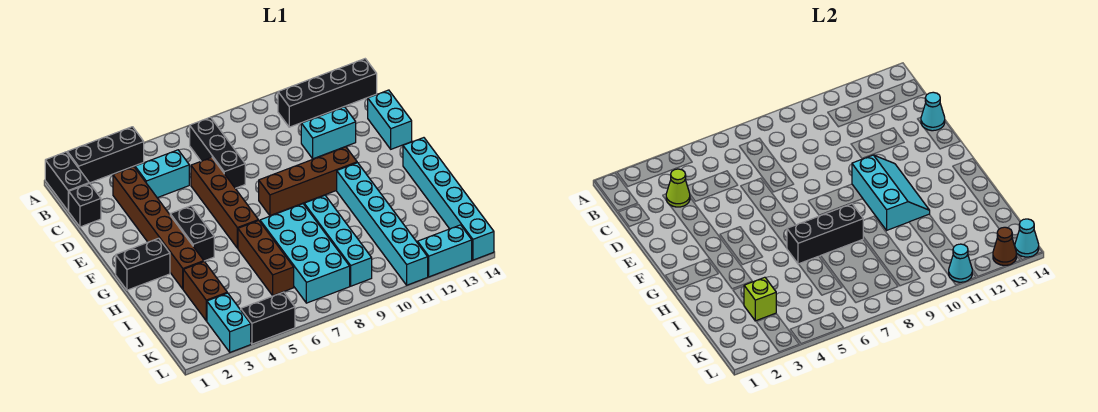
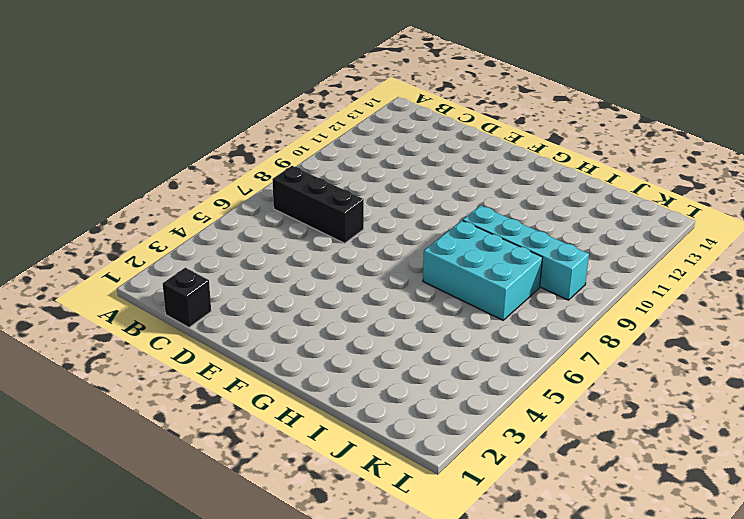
cyan 2x3 brick [423,220,543,320] -> cyan 2x4 brick [260,204,350,303]
none -> black 1x2 brick [45,152,89,211]
none -> black 1x3 brick [67,127,144,183]
none -> black 1x4 brick [278,59,377,127]
none -> brown 1x6 brick [113,167,204,289]

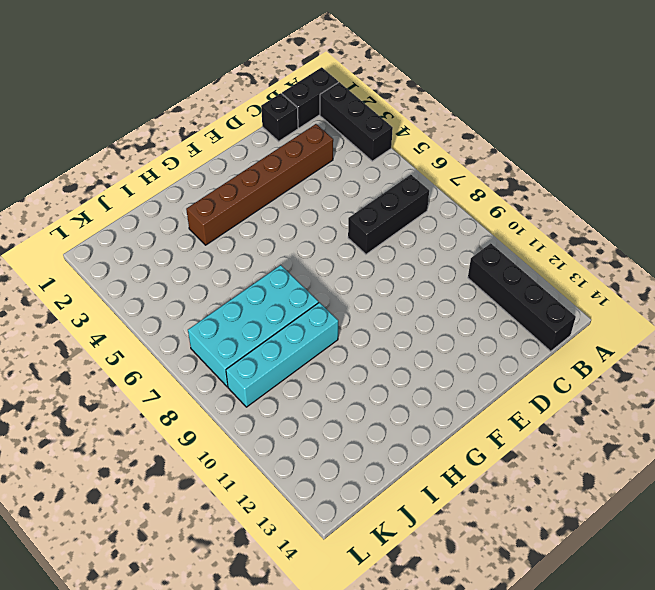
none -> cyan 1x2 brick [135,150,189,198]
none -> brown 1x4 brick [191,157,258,248]
none -> cyan 1x2 brick [301,107,356,159]
none -> cyan 1x2 brick [368,90,412,149]

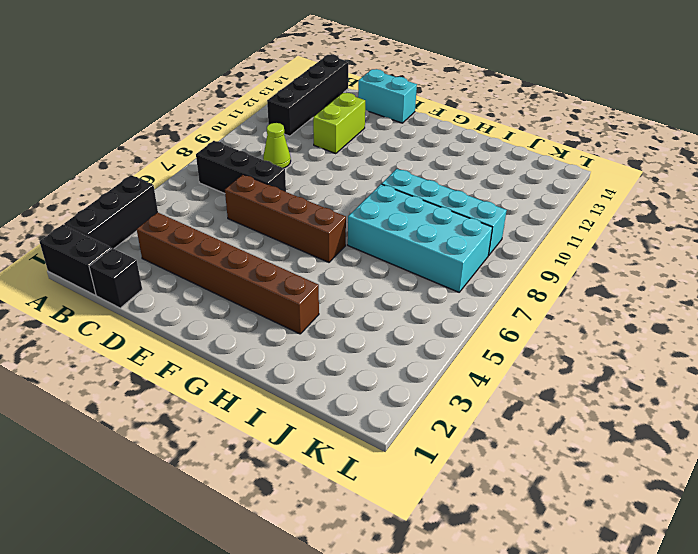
lime 1x1 cone [263,123,291,168] -> lime 1x1 cone moved to [666,169,690,207]
lime 1x2 brick [313,93,365,154] -> cyan 1x2 brick [301,107,356,159]
none -> cyan 1x2 brick [135,150,189,198]
none -> black 1x2 brick [170,206,214,261]
none -> brown 1x4 brick [259,147,357,216]
none -> black 1x2 brick [116,238,170,290]

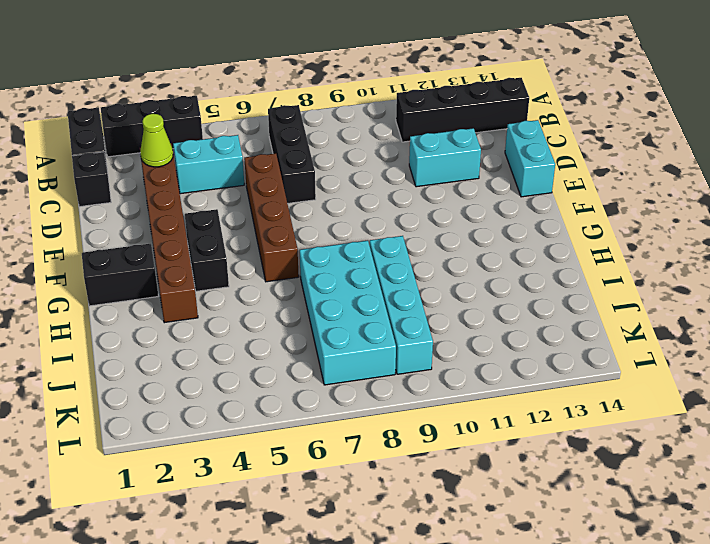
none -> brown 1x4 brick [259,147,357,216]
none -> cyan 1x6 brick [337,163,428,285]
none -> cyan 1x6 brick [403,138,494,260]
none -> brown 1x3 brick [238,220,294,295]

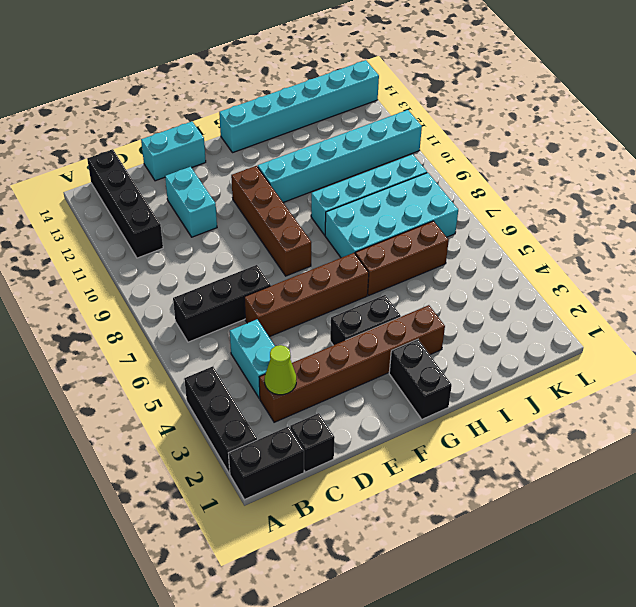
none -> brown 1x2 brick [183,262,227,321]
none -> cyan 1x2 brick [207,293,251,352]
none -> black 1x2 brick [240,292,295,344]
none -> cyan 1x2 brick [418,225,472,277]

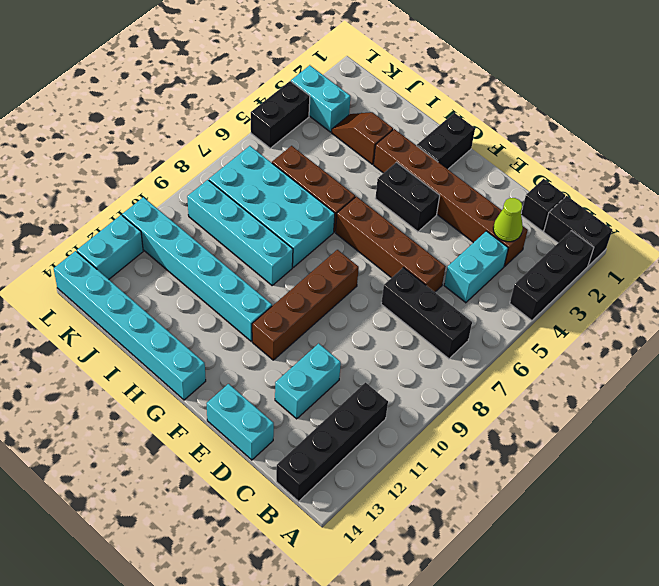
brown 1x2 slope [332,112,393,164] -> brown 1x2 brick [183,262,227,321]
none -> cyan 1x1 cone [921,92,945,131]
none -> cyan 2x3 slope [852,155,930,230]
none -> black 1x3 brick [787,204,863,264]
none -> lime 1x1 brick [744,277,776,321]

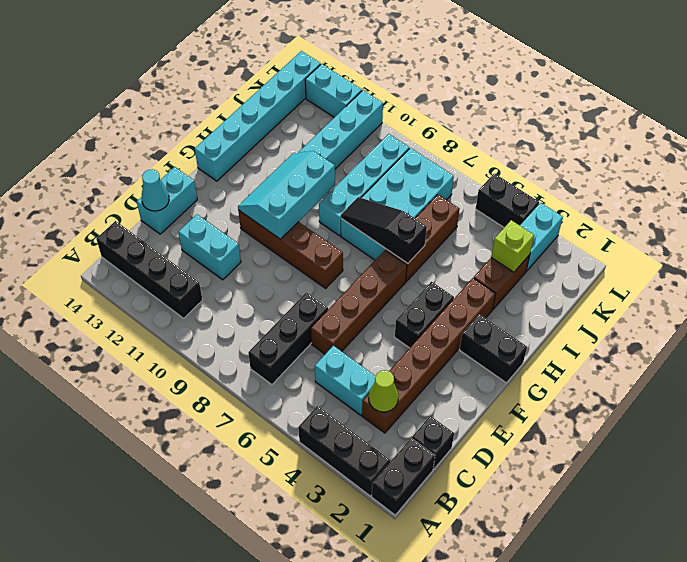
black 1x3 slope [341,197,427,263] -> black 1x3 brick [787,204,863,264]
none -> cyan 1x1 cone [949,244,972,282]
none -> brown 1x1 cone [993,227,1017,266]
none -> cyan 1x1 cone [1015,219,1039,257]

